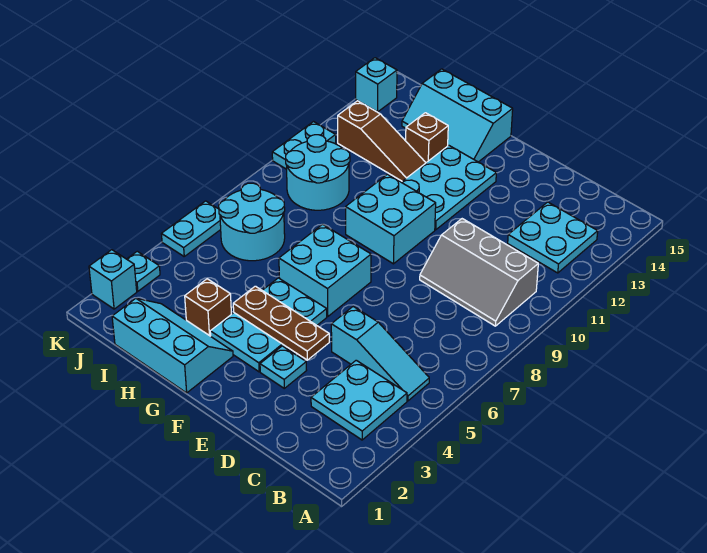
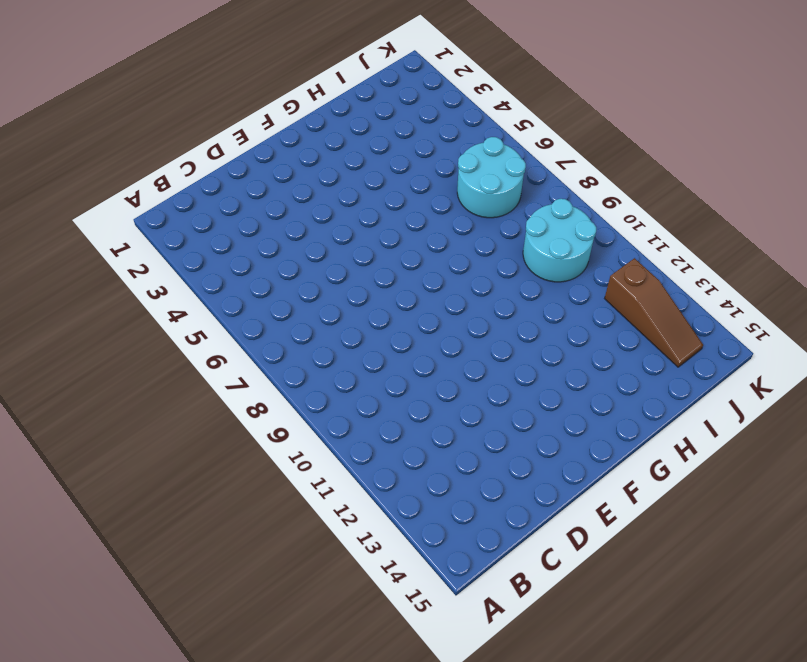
brown 1x3 slope [605,258,703,367] -> brown 1x3 slope turned to [338,101,426,181]
none -> cyan 2x2 plate [311,360,407,440]
none -> cyan 1x3 slope [331,307,429,401]
none -> grey 2x3 slope [420,219,538,326]

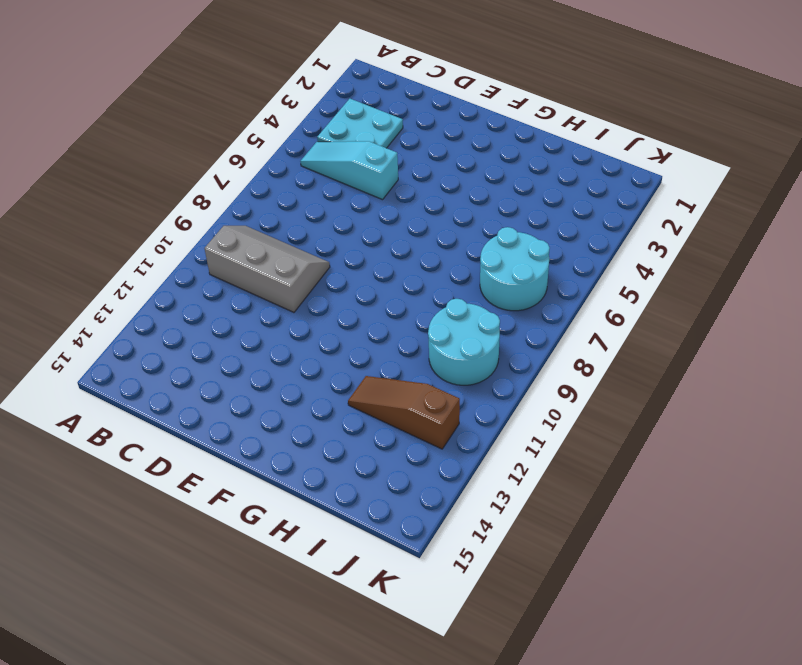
none -> cyan 2x2 plate [508,202,598,273]
none -> cyan 1x1 plate [260,346,307,388]
none -> cyan 2x3 plate [210,278,327,372]

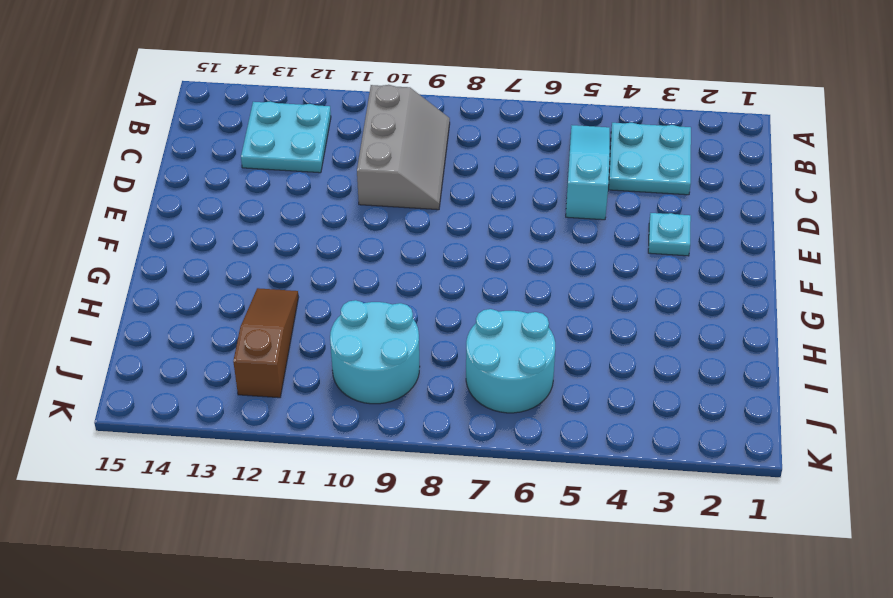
none -> cyan 2x3 plate [210,278,327,372]
none -> cyan 2x2 brick [279,224,371,317]
none -> cyan 2x2 brick [346,174,436,264]

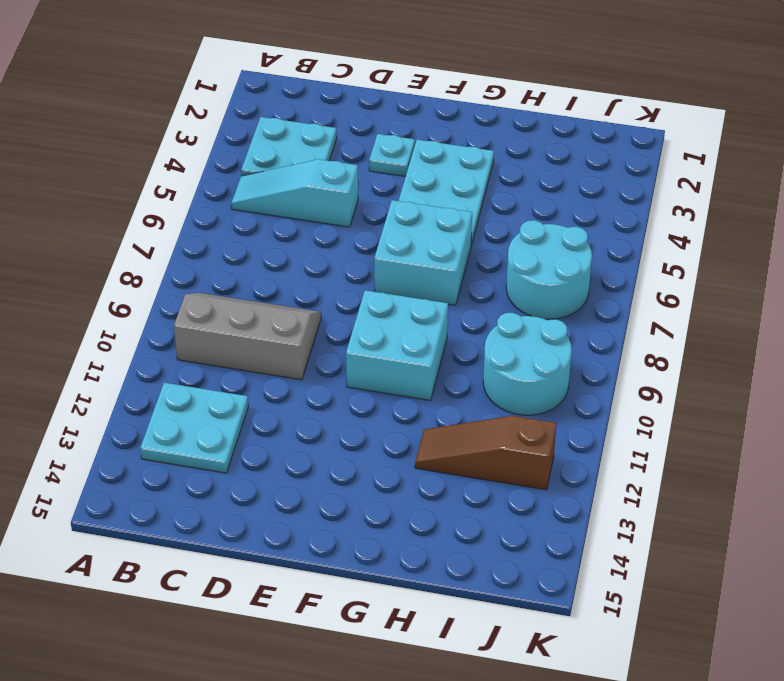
none -> cyan 2x3 plate [401,145,496,230]
none -> cyan 2x3 slope [112,298,233,393]
none -> cyan 2x3 slope [402,69,513,162]

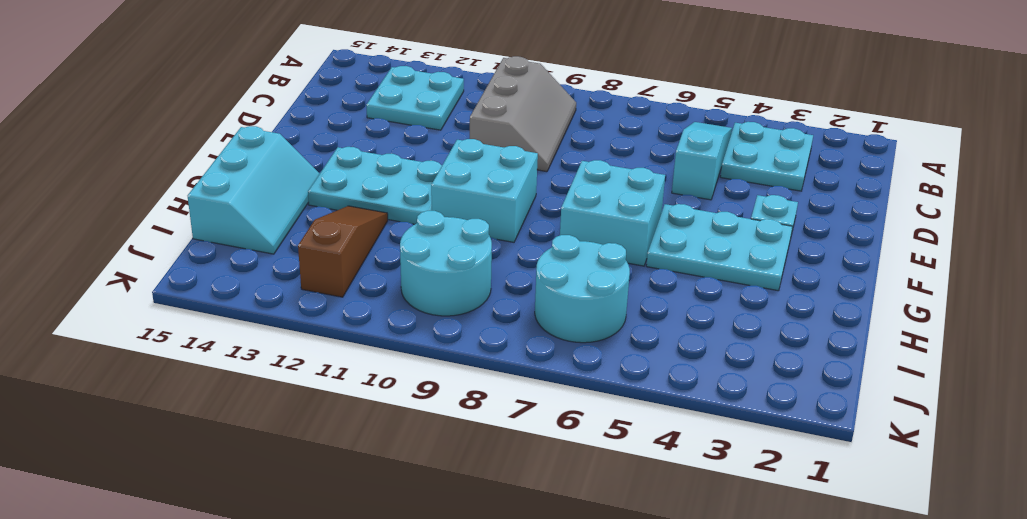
none -> cyan 2x3 slope [112,298,233,393]
none -> brown 1x1 brick [185,279,231,336]
none -> brown 1x1 brick [406,113,448,163]

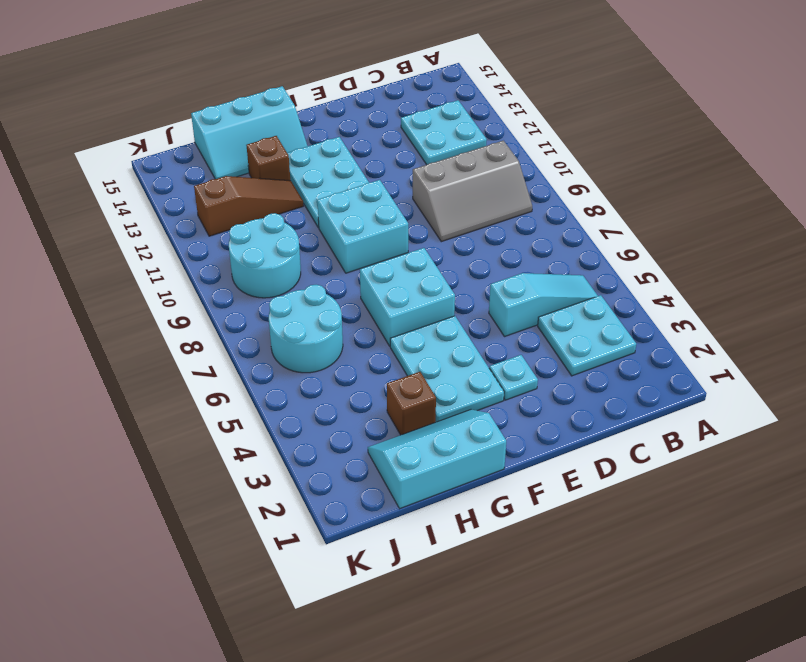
none -> cyan 1x1 brick [89,250,137,309]
none -> cyan 1x1 plate [127,251,160,291]
none -> cyan 1x2 plate [162,201,221,256]

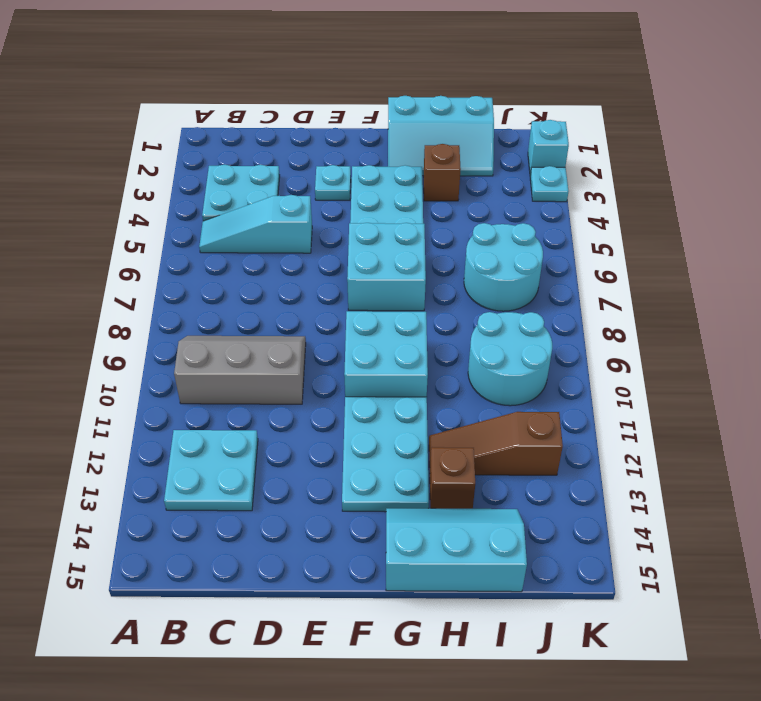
none -> cyan 1x2 plate [162,201,221,256]
none -> cyan 1x2 plate [272,122,336,169]
none -> cyan 1x1 brick [356,58,397,112]

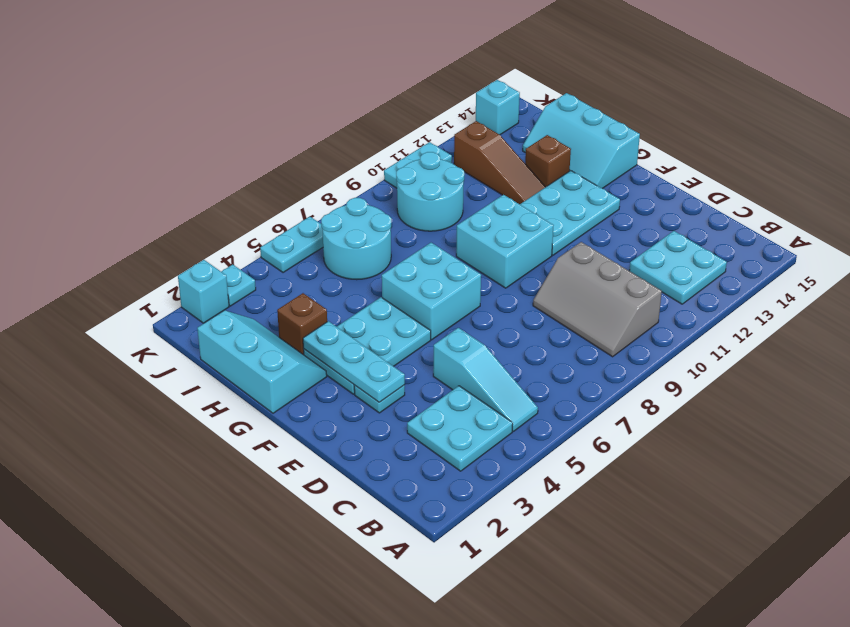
cyan 1x3 plate [303,321,405,402] -> none
none -> brown 1x3 plate [233,286,329,360]

